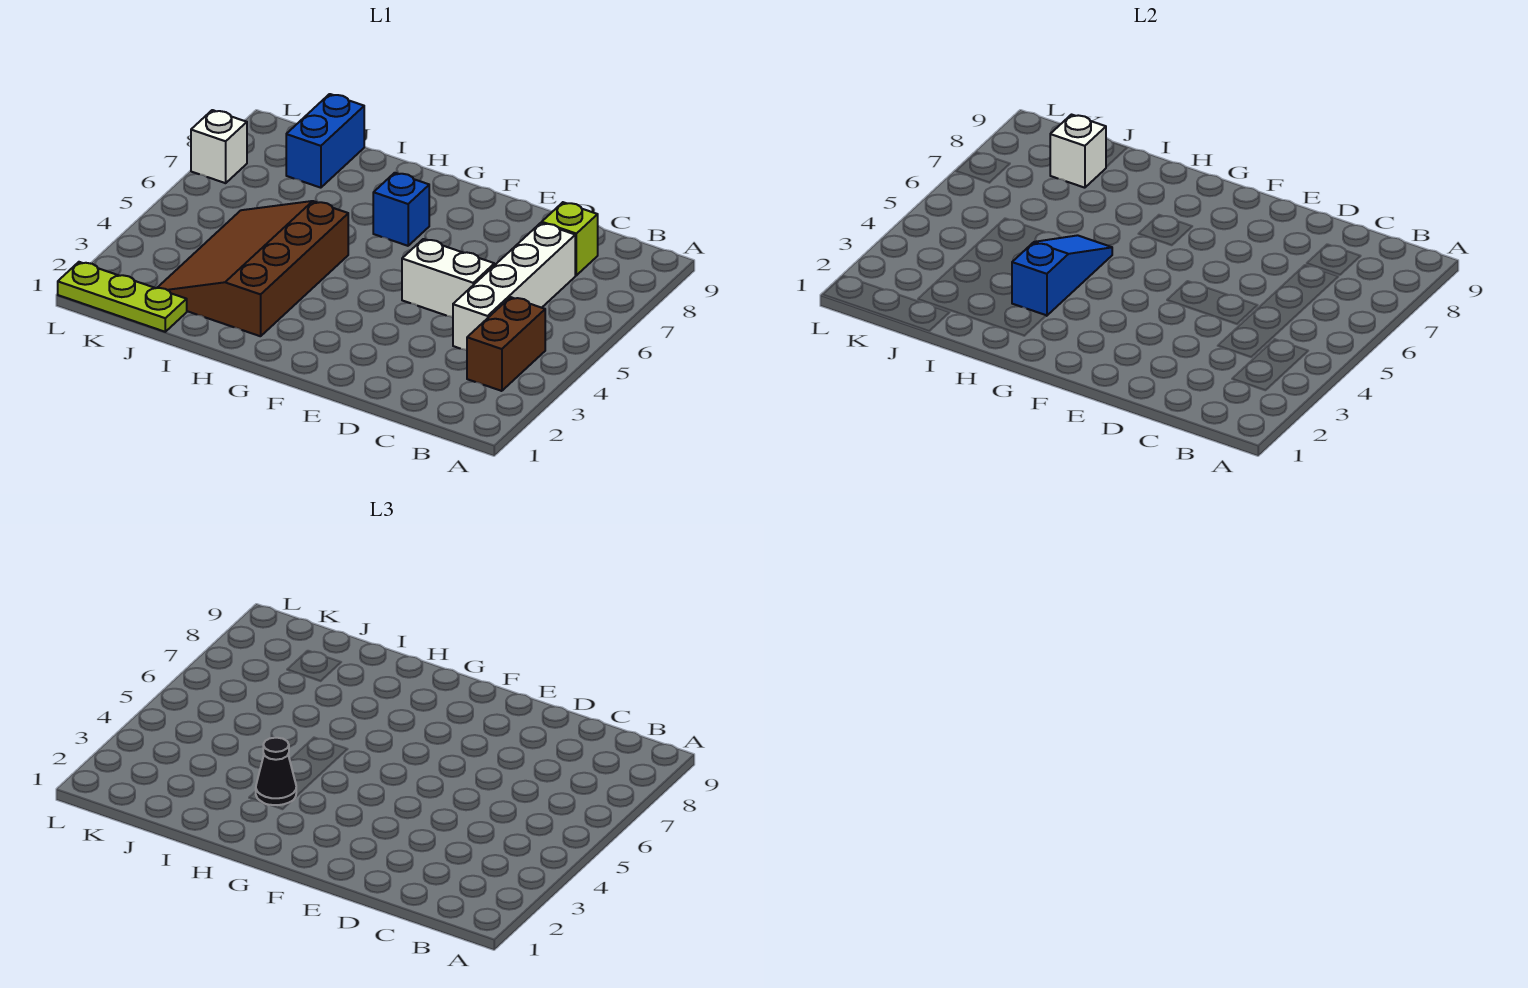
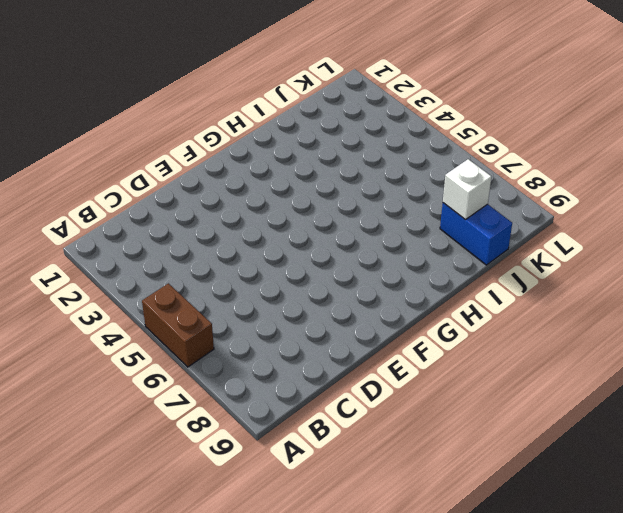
brown 1x2 brick [142,283,214,367] -> brown 1x2 brick moved to [467,297,545,391]
none -> white 1x4 brick [453,223,575,350]
none -> lime 1x1 brick [542,202,598,275]
none -> white 1x2 brick [402,239,494,317]

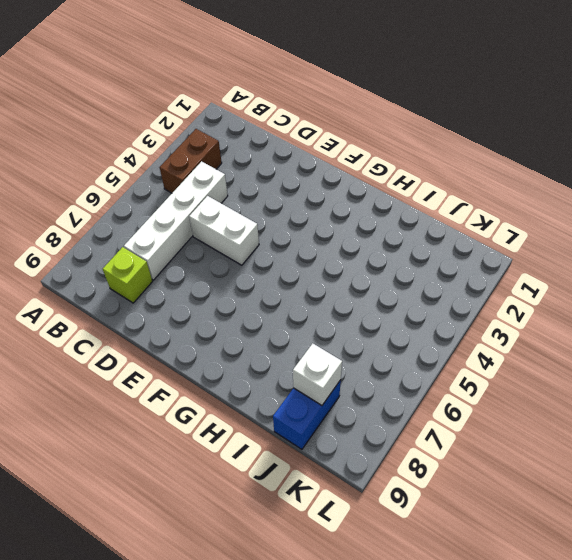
none -> blue 1x1 brick [373,173,429,246]
none -> brown 3x4 slope [157,201,348,336]
none -> lime 1x3 plate [58,262,187,332]

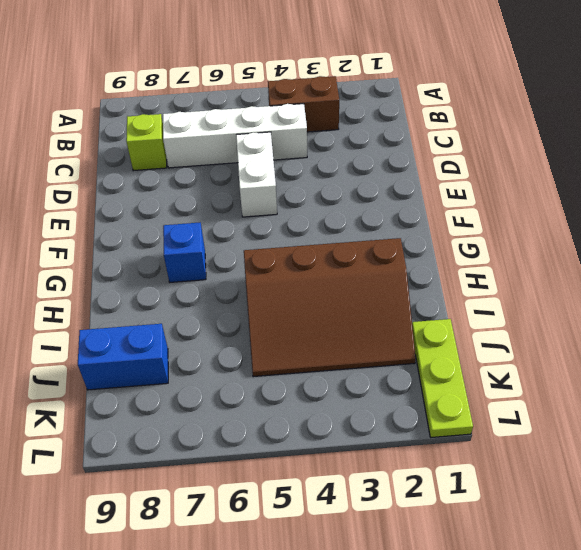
none -> white 1x1 brick [191,110,247,183]
none -> blue 1x3 slope [1012,235,1112,316]
none -> white 1x1 brick [1050,115,1106,188]

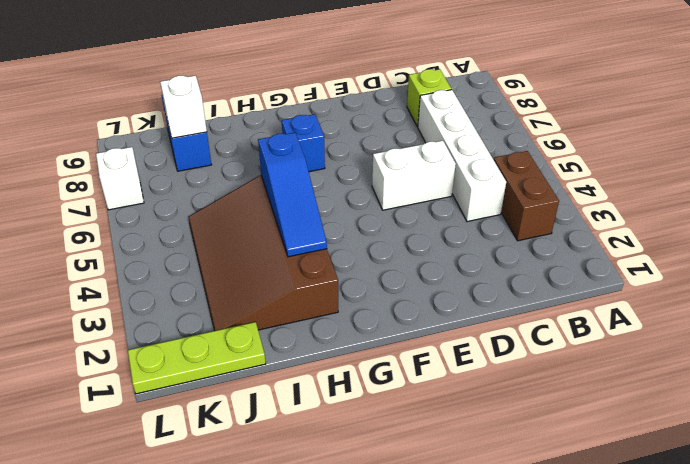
blue 1x3 slope [258,133,327,257] -> blue 1x3 slope turned to [1012,235,1112,316]
none -> black 1x1 cone [256,738,296,805]

